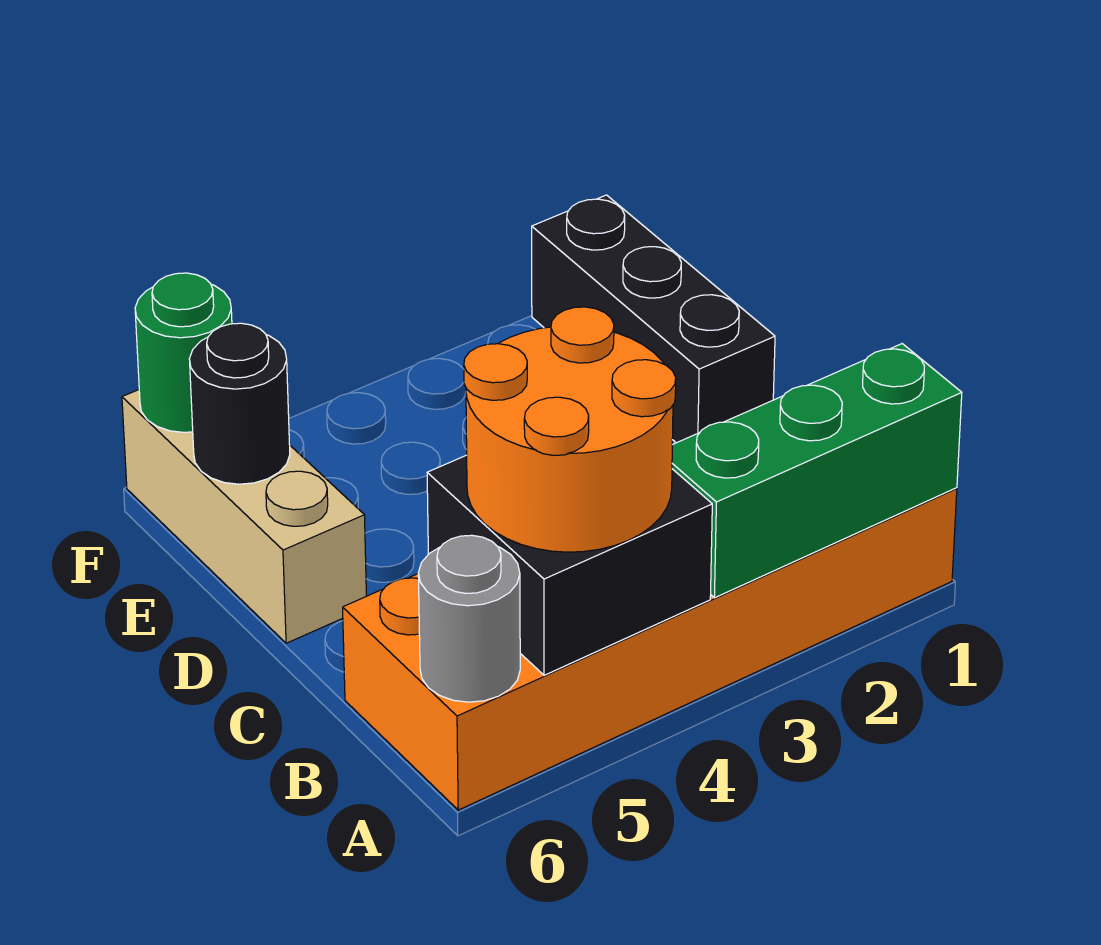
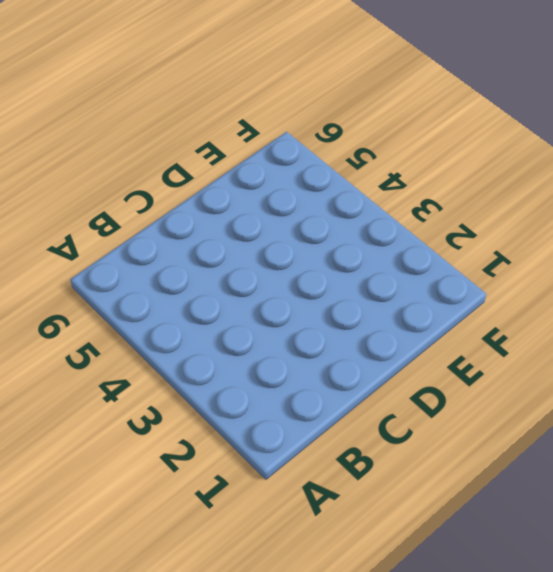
none -> orange 2x6 brick [343,488,957,810]
none -> black 1x3 brick [532,195,775,443]

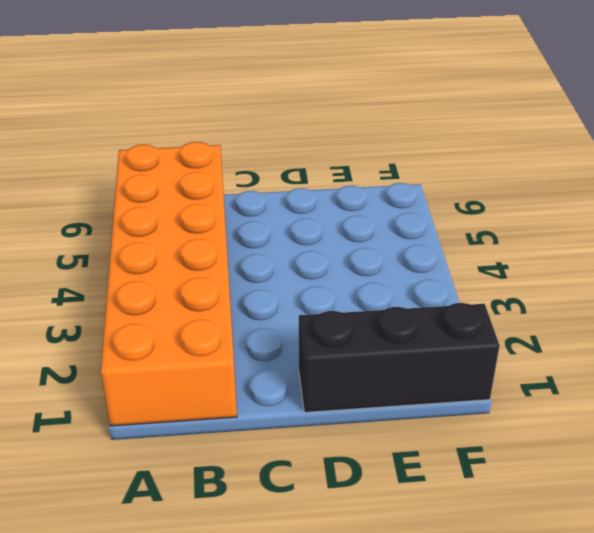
none -> tan 1x3 brick [122,390,366,643]
none -> green 1x3 brick [672,344,962,598]

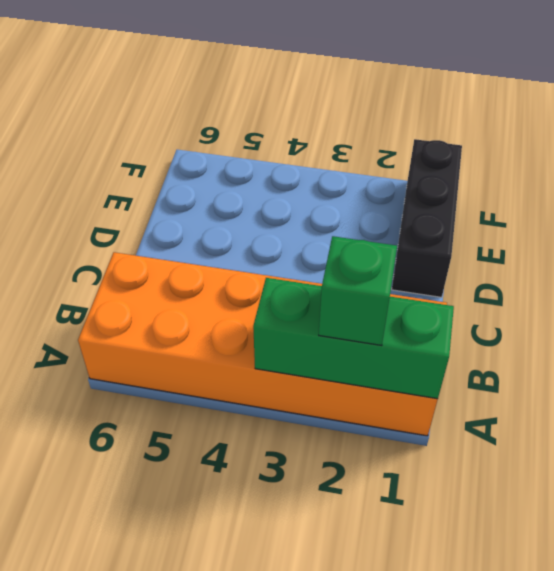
green 1x1 brick [319,236,397,345] -> none
none -> tan 1x3 brick [122,390,366,643]
none -> black 2x2 brick [427,455,712,675]

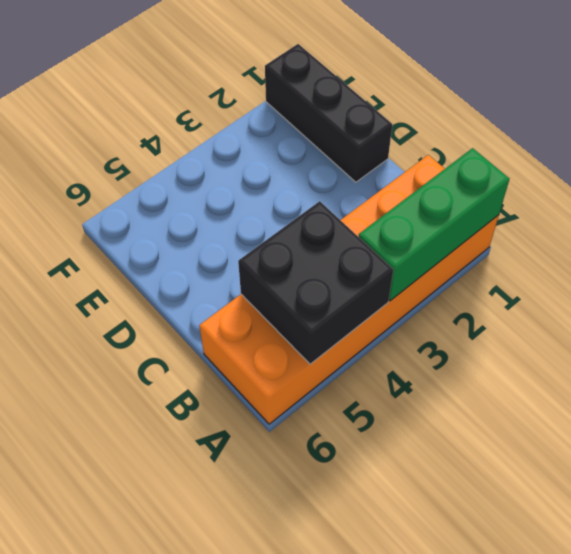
none -> tan 1x3 brick [122,390,366,643]
none -> grey 1x1 round brick [418,535,520,702]

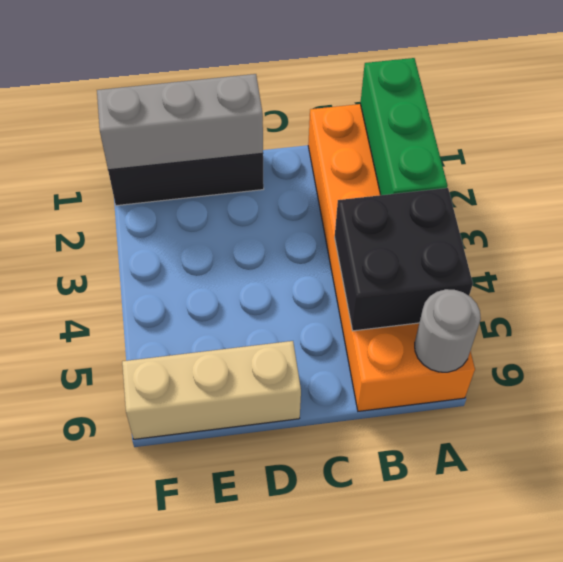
grey 1x3 brick [97,74,263,170] -> none
none -> black 1x1 round brick [189,323,290,484]
none -> green 1x1 round brick [135,273,232,432]

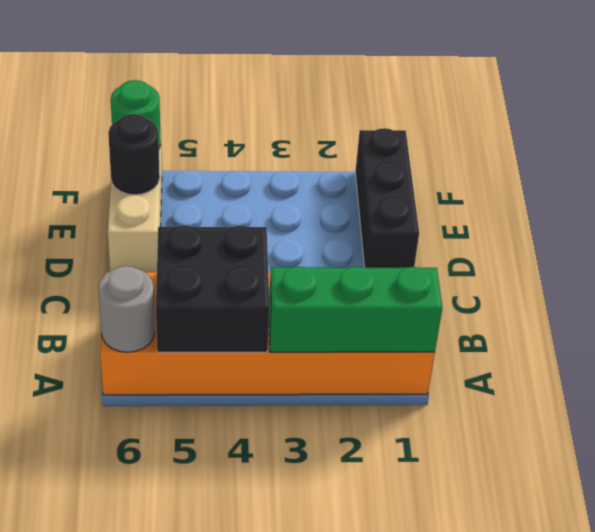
none -> orange 2x2 round brick [464,307,676,552]

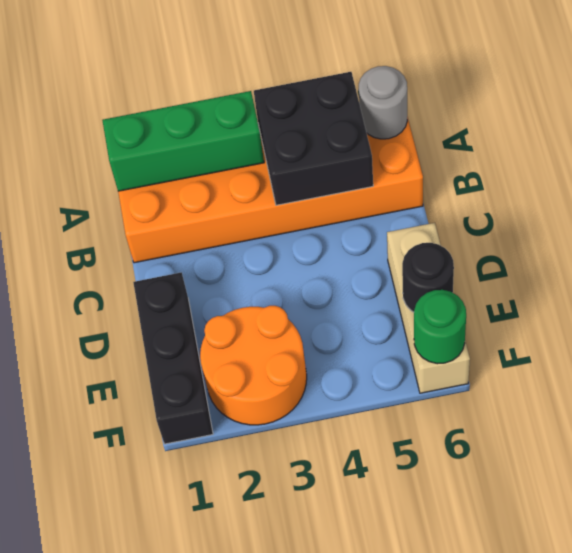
orange 2x2 round brick [200,306,307,425] -> orange 2x2 round brick moved to [464,307,676,552]

